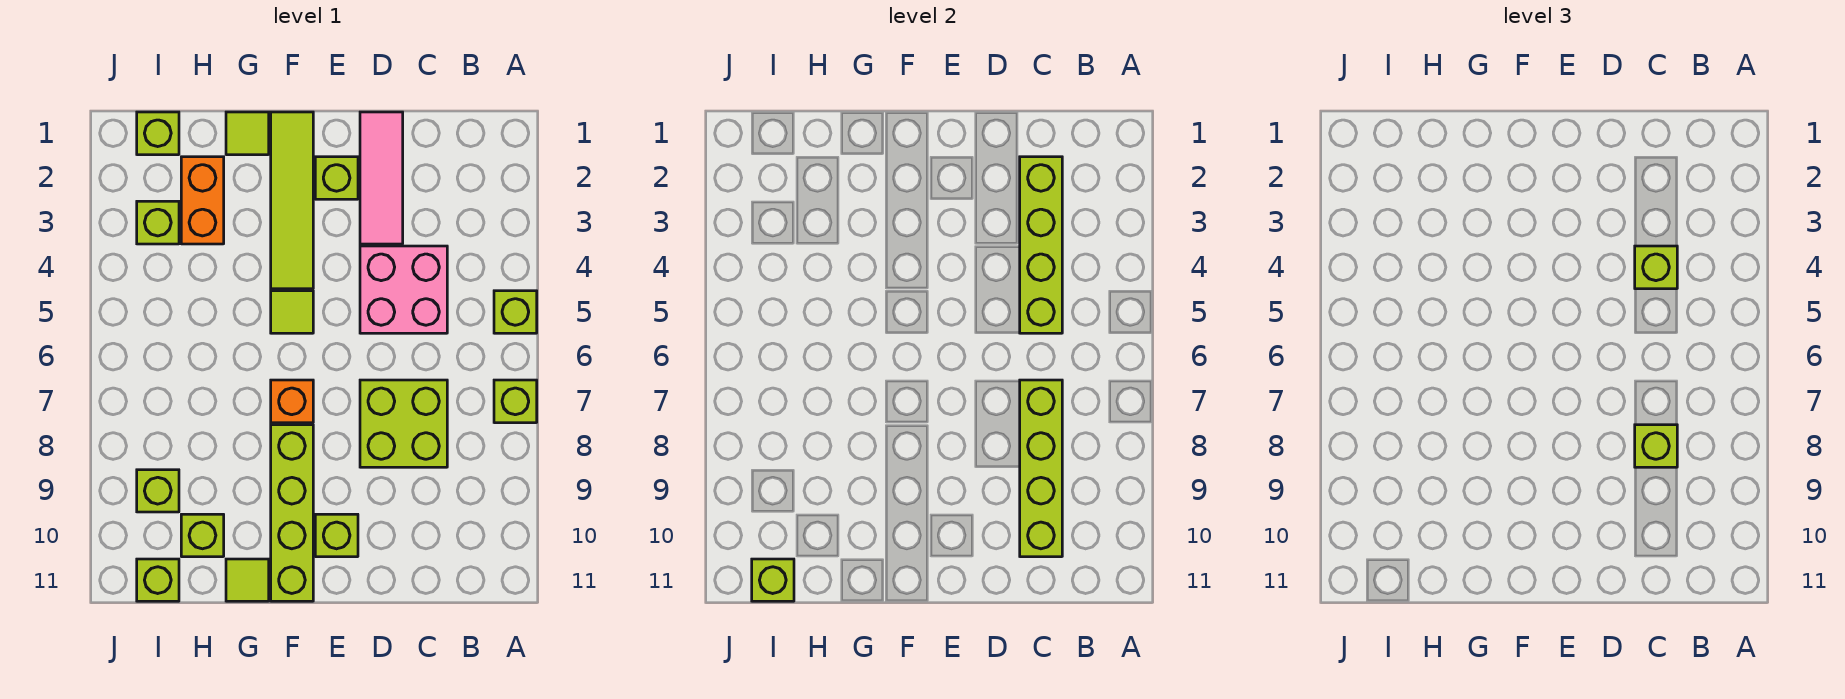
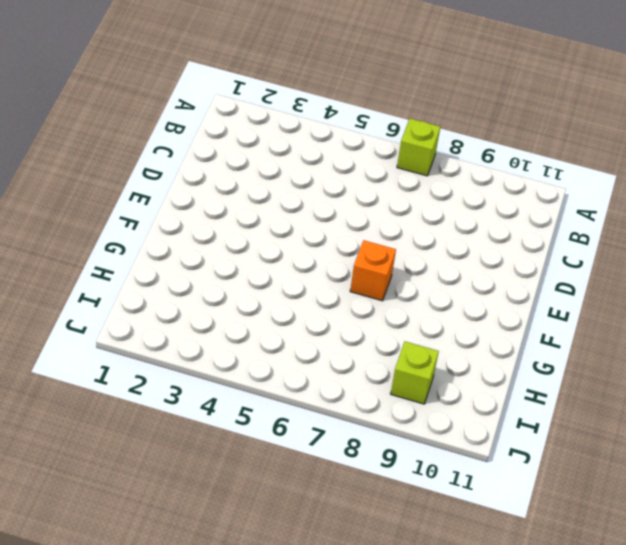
none -> lime 1x1 brick [494,291,537,333]
none -> pink 2x2 brick [360,246,447,333]
none -> lime 2x2 brick [360,380,447,467]

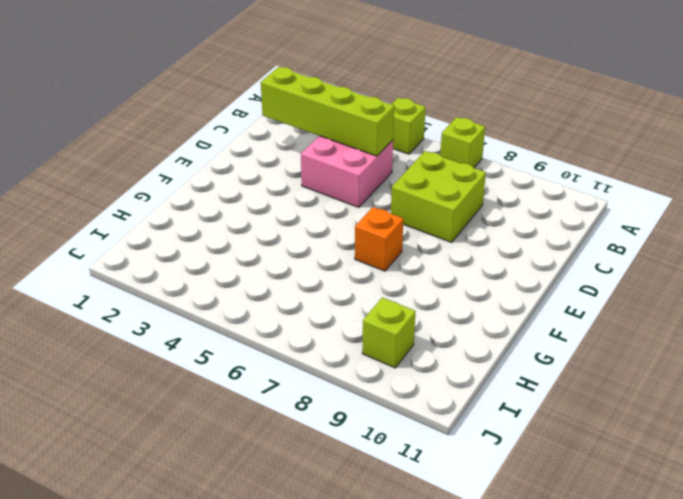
none -> pink 1x3 tile [360,112,403,244]
none -> lime 1x1 brick [315,157,358,199]
none -> lime 1x1 brick [315,514,358,557]

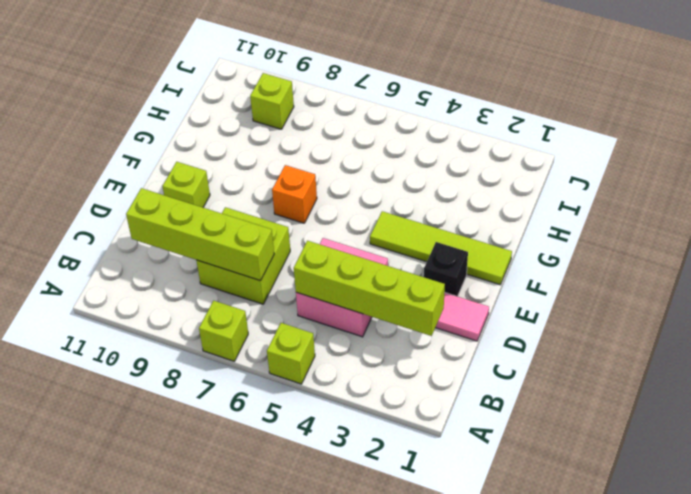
black 1x1 brick [424,242,468,296] -> lime 1x1 brick [315,157,358,199]
none -> lime 1x1 tile [271,291,313,333]
none -> lime 1x4 brick [271,425,313,601]
none -> lime 1x1 tile [226,112,269,155]

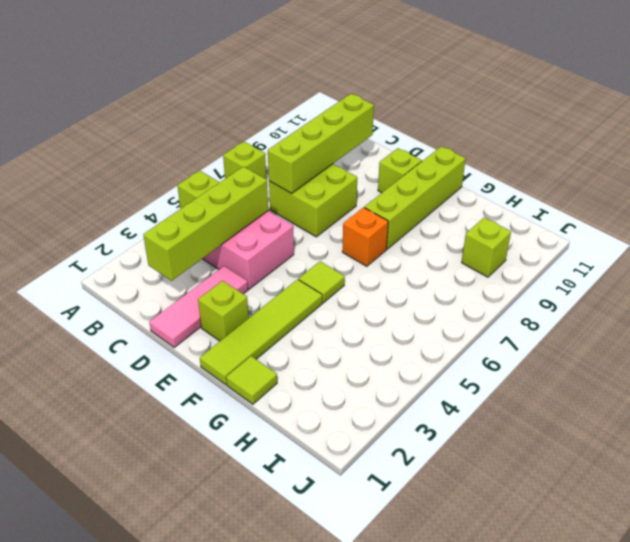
none -> lime 1x1 tile [226,559,269,601]
none -> orange 1x2 brick [181,157,224,244]
none -> lime 1x1 brick [181,514,224,557]

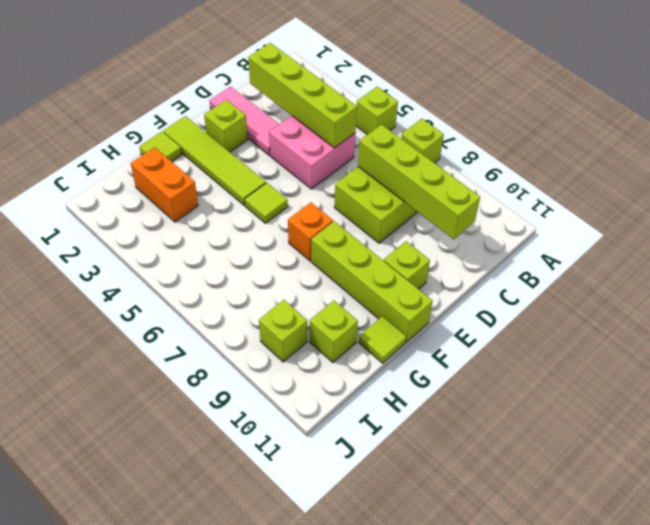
none -> lime 1x1 brick [137,112,179,155]
none -> lime 1x1 brick [137,201,179,244]
none -> lime 1x1 brick [137,559,179,601]

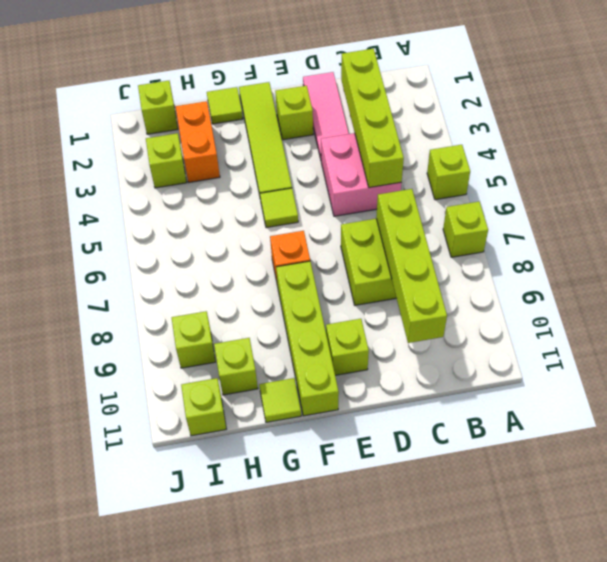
none -> lime 1x1 brick [752,559,794,601]
none -> lime 1x1 brick [1635,246,1677,289]
none -> lime 1x1 brick [1635,425,1677,467]

